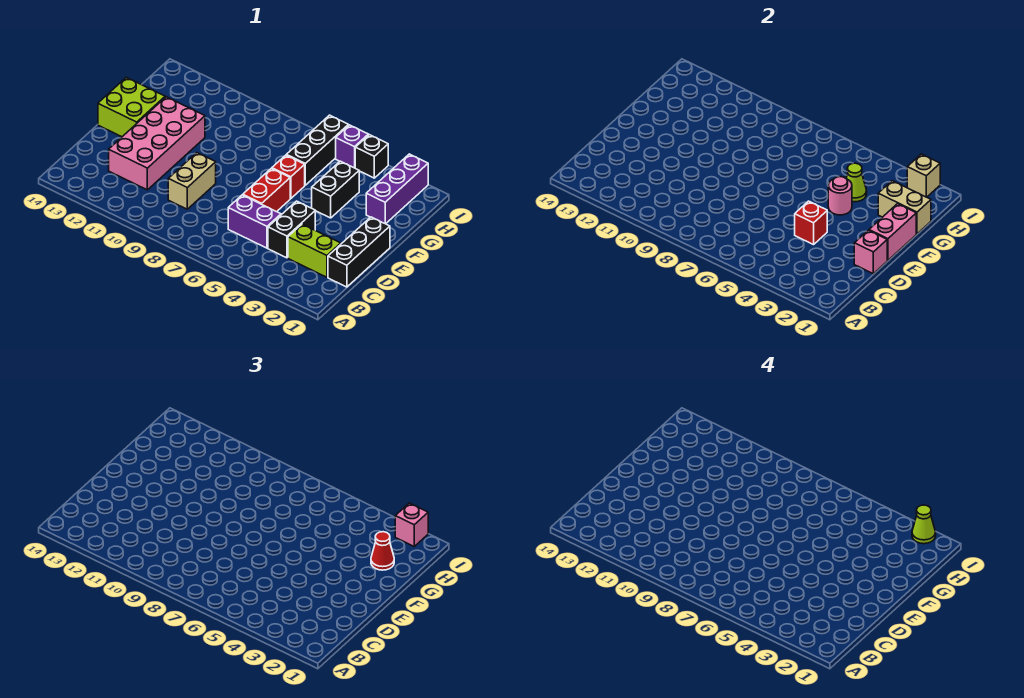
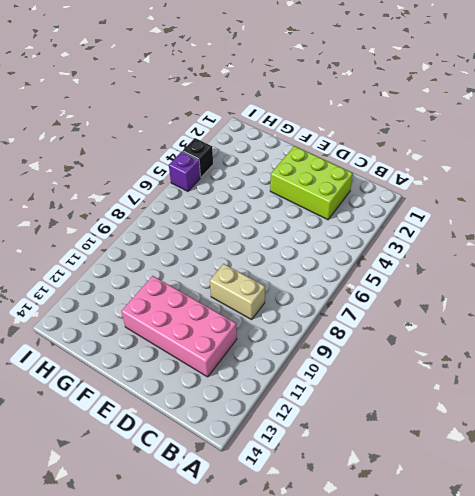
lime 2x3 brick [270,146,353,220] -> lime 1x2 brick [288,224,341,277]
none -> black 1x3 brick [328,217,390,287]
none -> black 1x2 brick [268,201,315,258]
none -> purple 1x2 brick [228,195,281,248]

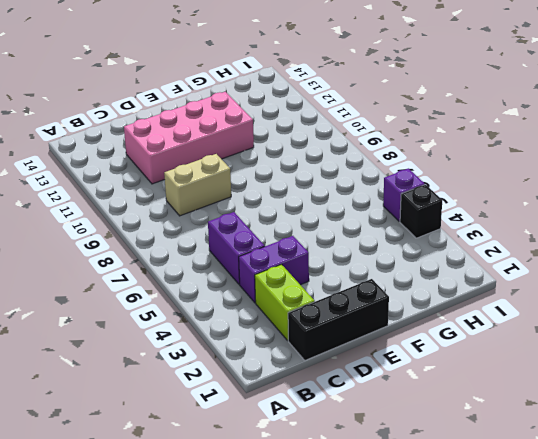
purple 1x2 brick [239,236,309,303] -> black 1x2 brick [268,201,315,258]
none -> red 1x2 brick [243,168,290,212]
none -> lime 2x2 brick [98,77,165,137]
none -> black 1x2 brick [312,161,359,218]

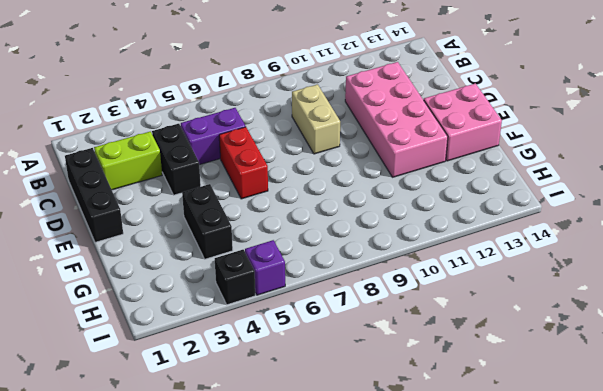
pink 2x2 brick [424,83,502,161] -> lime 2x2 brick [98,77,165,137]
none -> red 1x1 brick [272,155,305,199]
none -> purple 1x3 brick [366,154,428,224]
none -> black 1x3 brick [287,115,348,185]

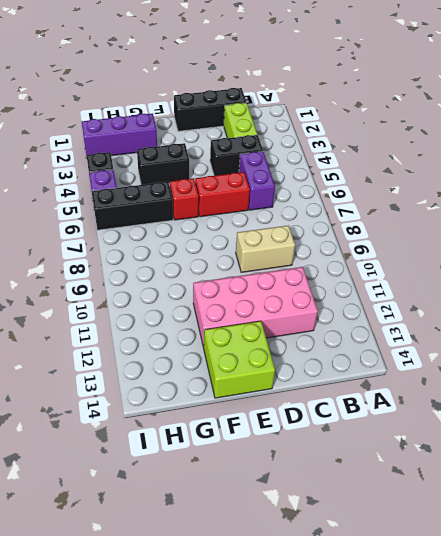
none -> pink 1x1 brick [854,230,887,274]
none -> red 1x1 brick [795,201,827,245]
none -> pink 1x2 brick [869,204,916,260]

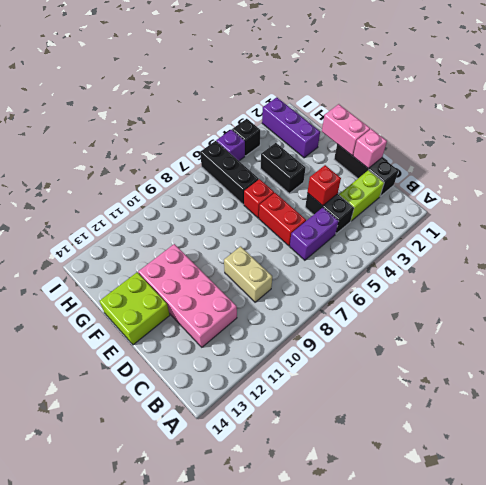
none -> pink 1x1 round brick [828,177,852,215]
none -> tan 1x2 brick [878,181,931,234]
none -> lime 1x1 cone [846,163,867,202]

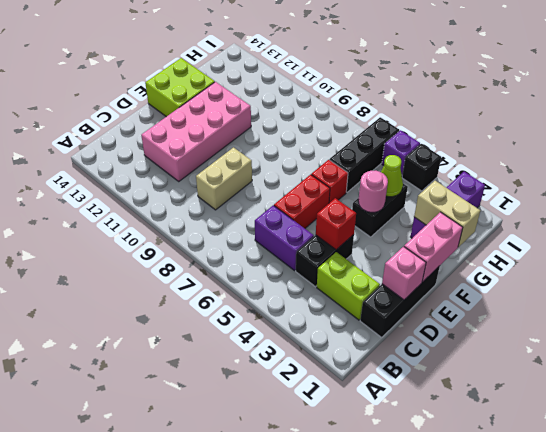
none -> tan 1x1 brick [907,154,940,197]
none -> red 1x1 cone [371,532,394,570]
none -> pink 1x1 brick [395,503,428,546]

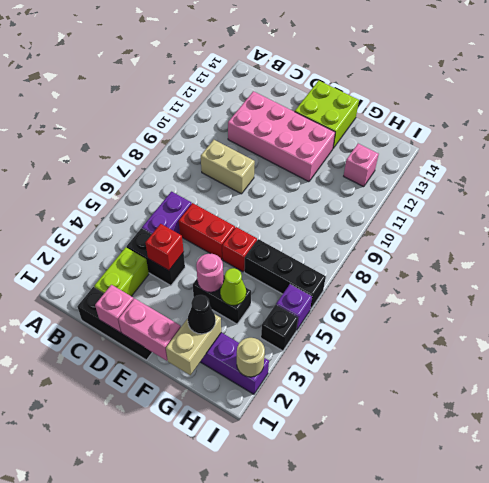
black 1x1 cone [188,295,216,334] -> red 1x1 cone [371,532,394,570]
pink 1x1 brick [344,144,379,187] -> pink 1x1 brick moved to [395,503,428,546]
tan 1x1 round brick [237,338,265,377] -> tan 1x1 brick [907,154,940,197]
none -> lime 1x1 cone [912,505,936,544]

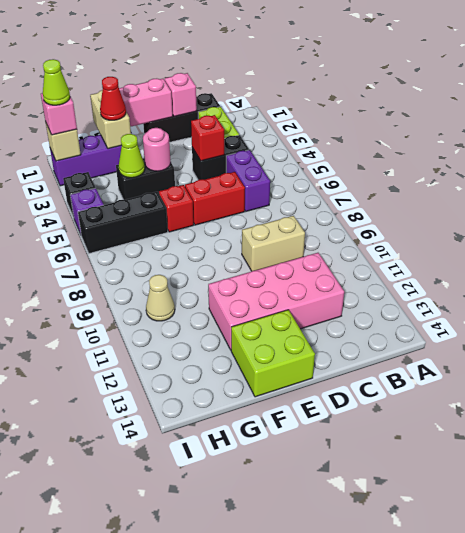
tan 1x1 cone [146,275,175,321] -> none

